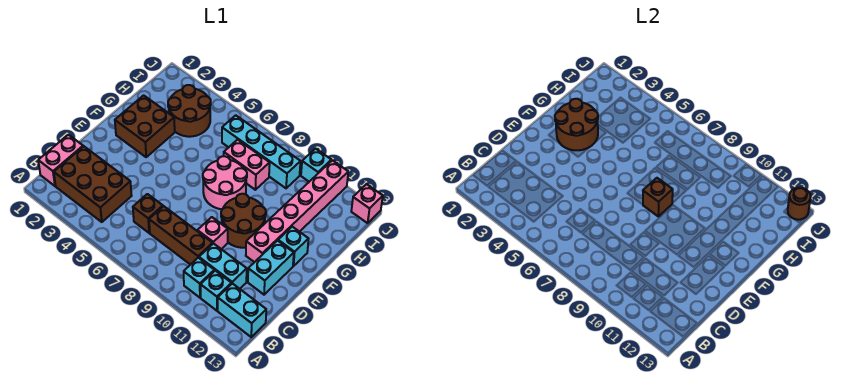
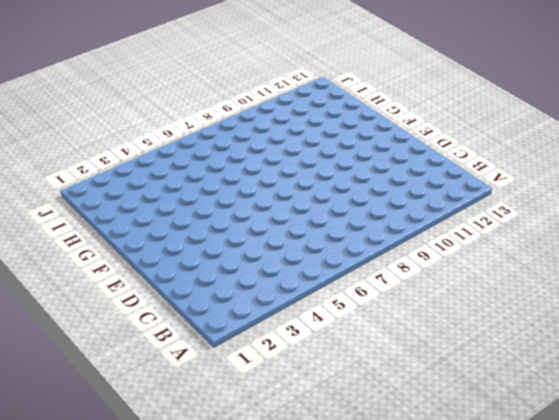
none -> pink 1x2 brick [38,135,83,186]
none -> brown 2x3 brick [54,146,132,222]
none -> cyan 1x1 brick [184,258,214,298]

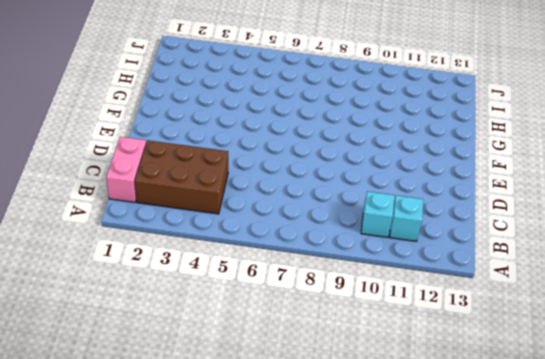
none -> cyan 1x2 brick [218,283,266,337]
none -> brown 1x1 brick [133,194,163,233]
none -> brown 1x3 brick [149,206,213,265]

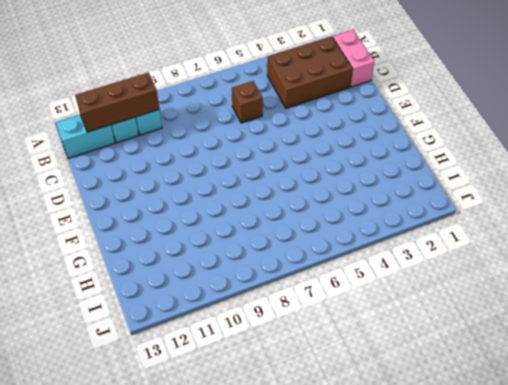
brown 1x3 brick [75,73,159,132] -> brown 1x3 brick moved to [149,206,213,265]
none -> cyan 1x2 brick [199,243,247,289]
none -> pink 1x1 brick [197,217,228,249]
none -> cyan 1x2 brick [248,241,294,295]

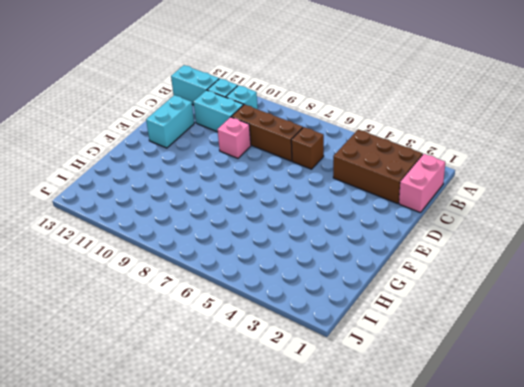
none -> brown 2x2 round brick [221,194,266,248]
none -> pink 1x6 brick [246,160,348,262]
none -> brown 2x2 brick [115,95,175,157]

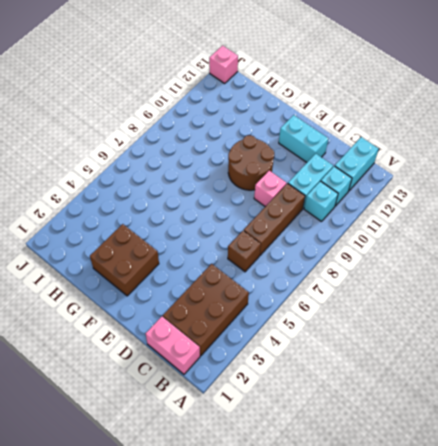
none -> pink 1x6 brick [246,160,348,262]
none -> pink 2x2 round brick [203,156,247,209]
none -> cyan 1x1 brick [278,227,308,266]

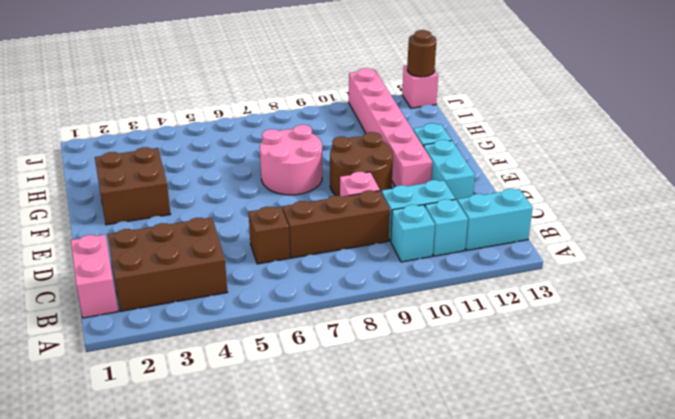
none -> brown 2x2 round brick [168,85,211,137]
none -> pink 1x2 brick [224,140,270,190]
none -> cyan 1x4 brick [222,115,301,188]

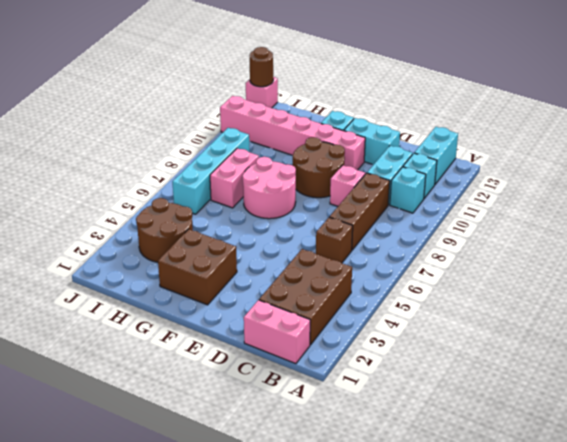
none -> cyan 1x1 brick [301,149,331,182]
none -> brown 2x2 round brick [555,99,598,150]
none -> brown 1x1 brick [643,178,673,216]

